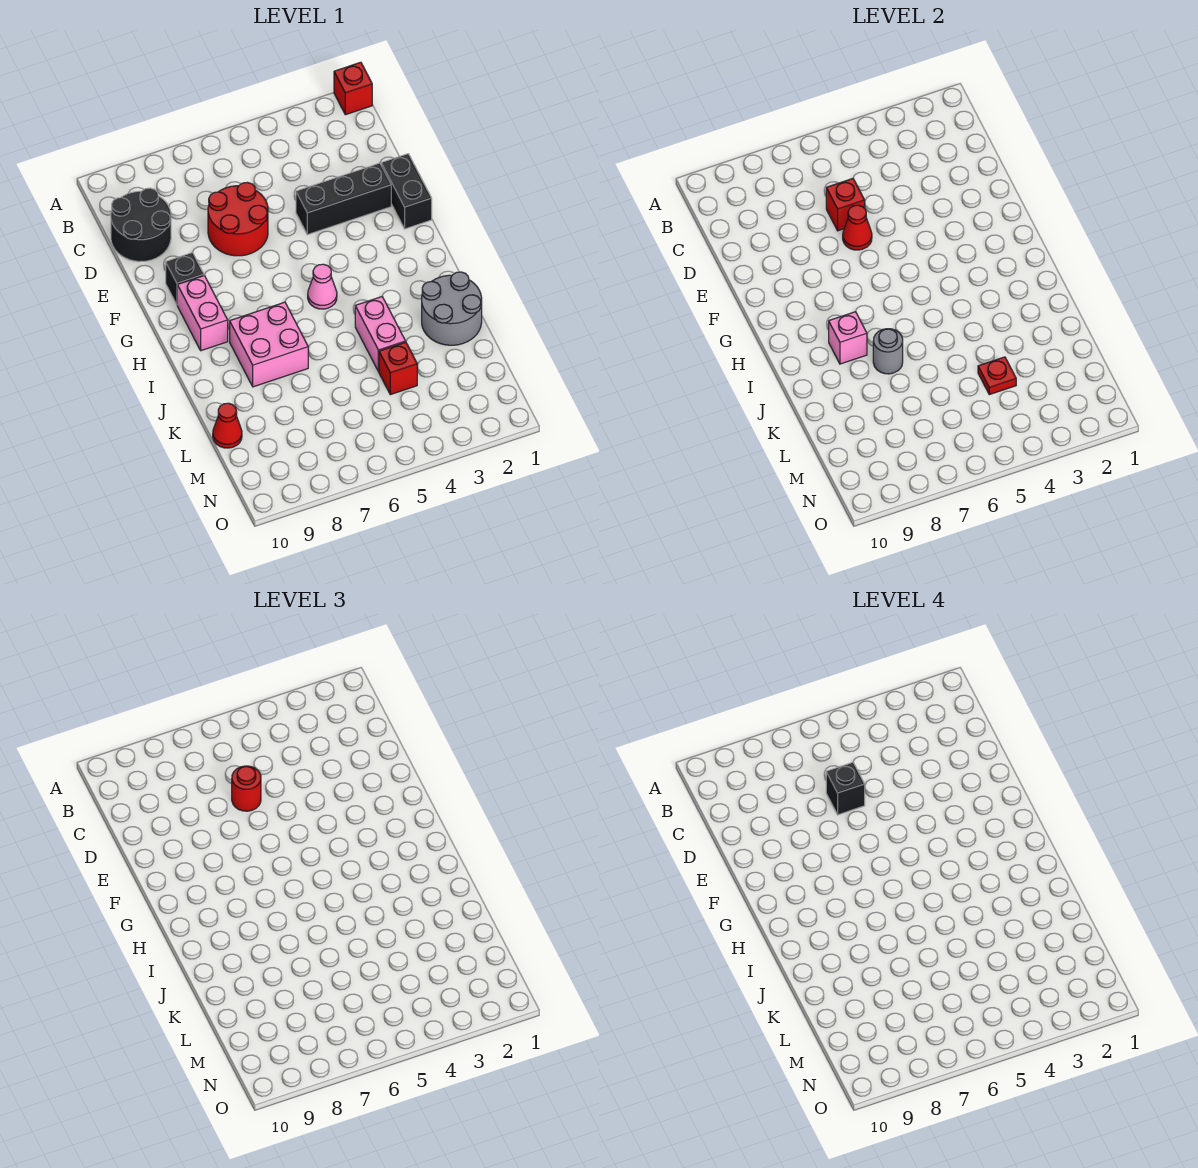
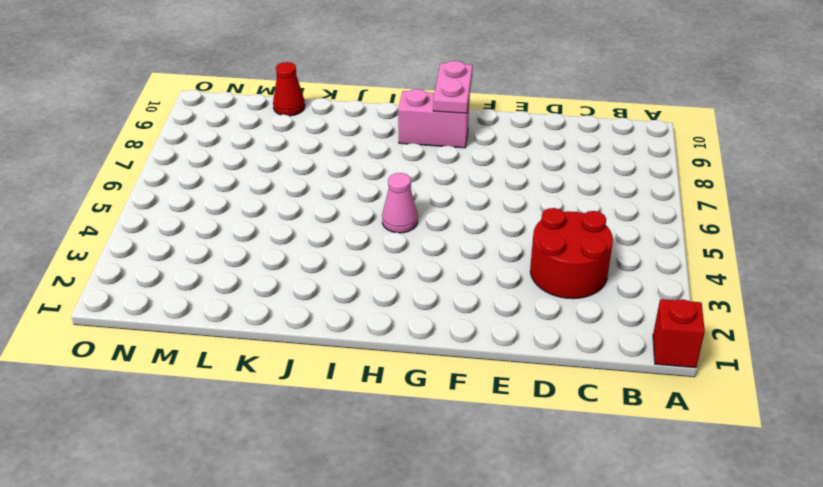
red 2x2 round brick [530,208,613,299] -> red 2x2 round brick moved to [208,182,268,256]
pink 1x2 plate [433,61,473,113] -> none
none -> black 2x2 round brick [111,188,171,262]
none -> black 1x2 brick [381,154,432,229]
none -> black 1x3 brick [296,163,391,235]

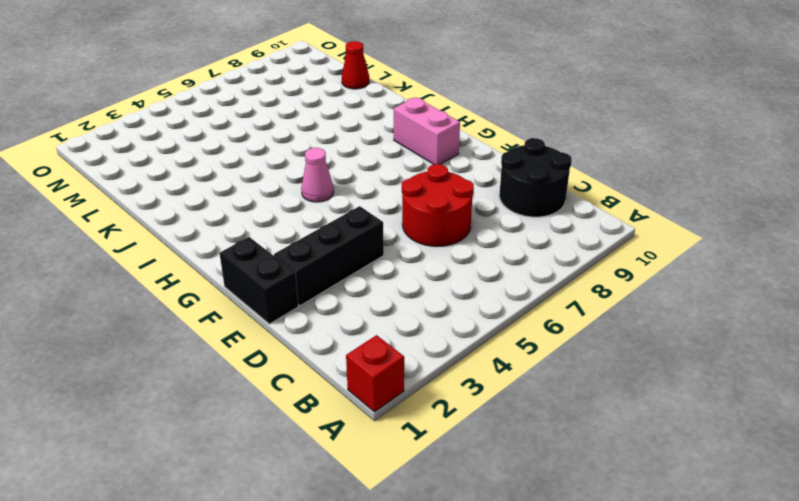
none -> black 1x1 brick [166,253,204,305]
none -> pink 2x2 brick [230,302,308,387]
none -> grey 2x2 round brick [422,272,482,345]

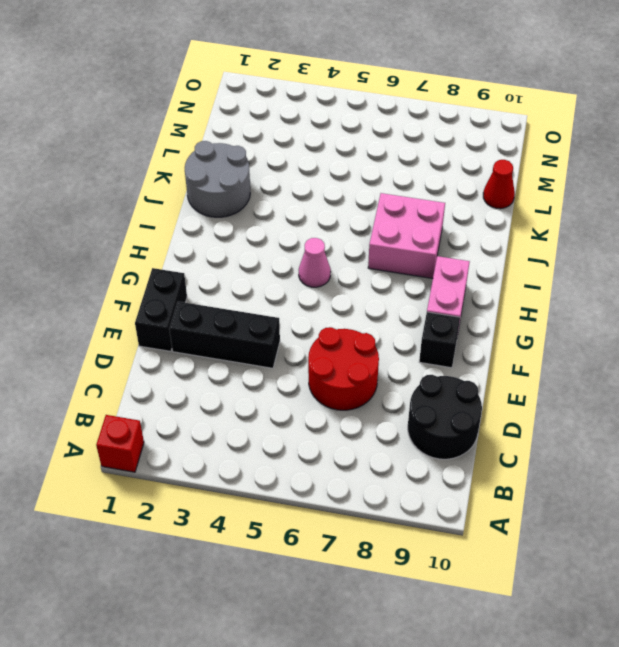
none -> pink 1x2 brick [355,297,406,372]
none -> red 1x1 brick [379,342,417,395]
none -> red 1x1 brick [826,179,865,231]

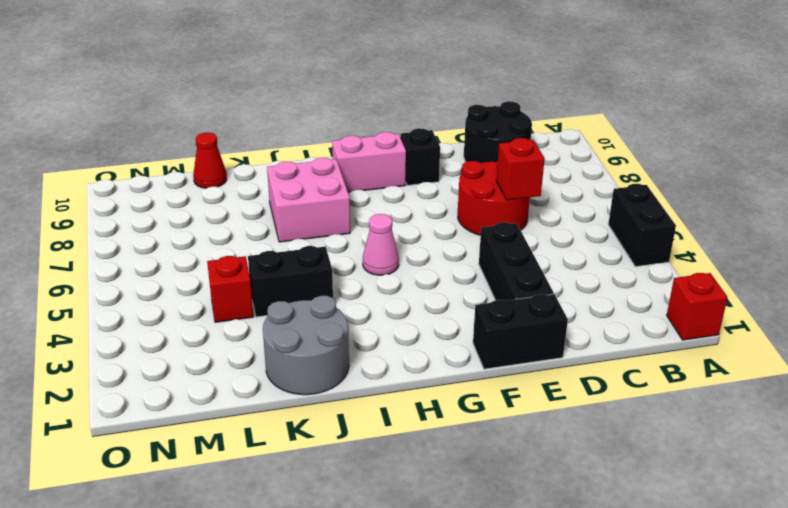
black 1x2 brick [608,184,676,267] -> none
black 1x2 brick [248,246,333,317] -> pink 1x2 brick [355,297,406,372]
none -> red 1x1 cone [843,205,872,250]
none -> pink 1x1 brick [829,312,867,364]
none -> grey 1x1 round brick [873,329,903,374]

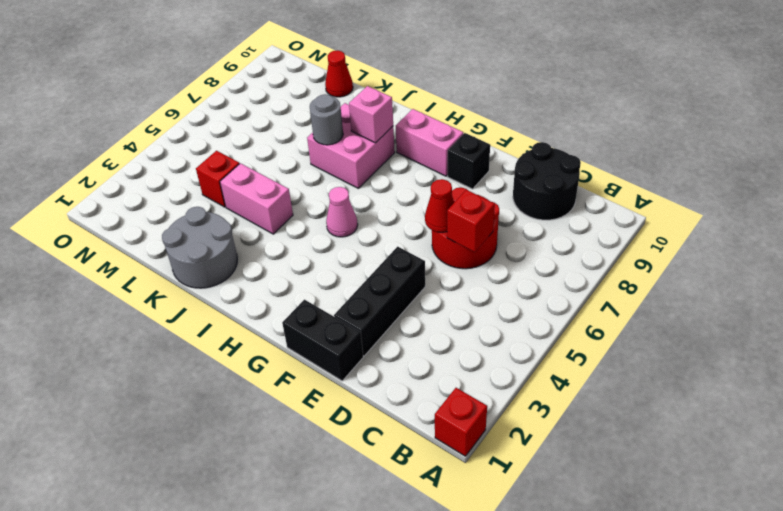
none -> red 1x1 plate [978,357,1016,395]
none -> red 1x1 round brick [232,766,261,811]
none -> black 1x1 brick [826,763,865,815]

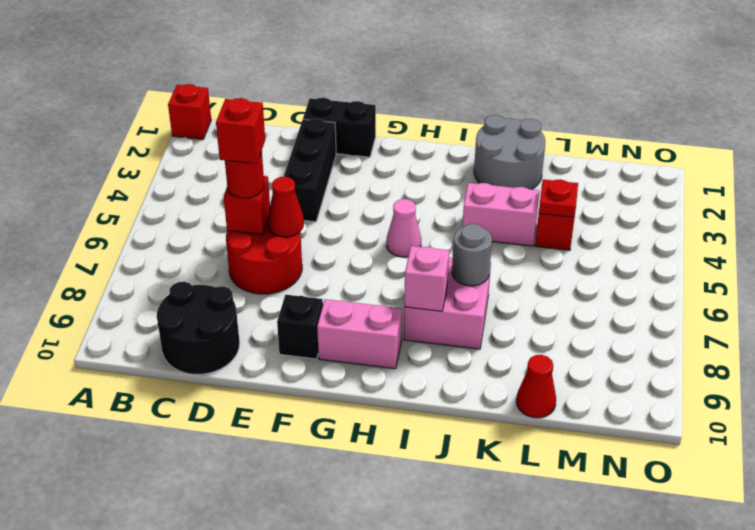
red 1x1 brick [216,98,265,164] -> black 1x1 brick [826,763,865,815]

